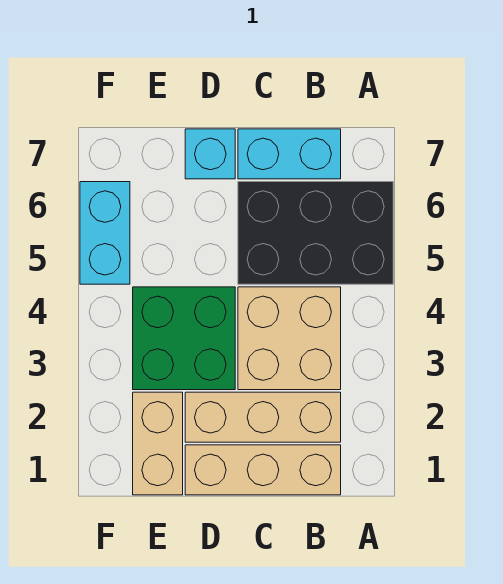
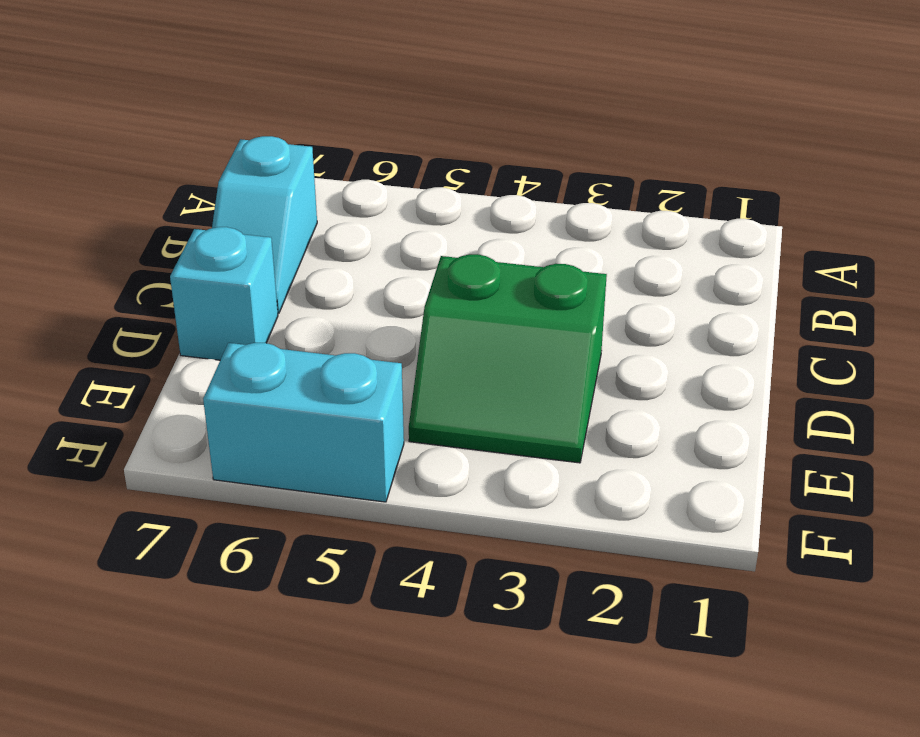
cyan 1x2 slope [212,136,317,313] -> cyan 1x2 brick [238,129,341,179]
green 2x2 slope [409,254,607,463] -> green 2x2 brick [133,287,235,390]
none -> black 2x3 brick [238,182,393,284]
none -> tan 1x3 brick [185,445,341,495]

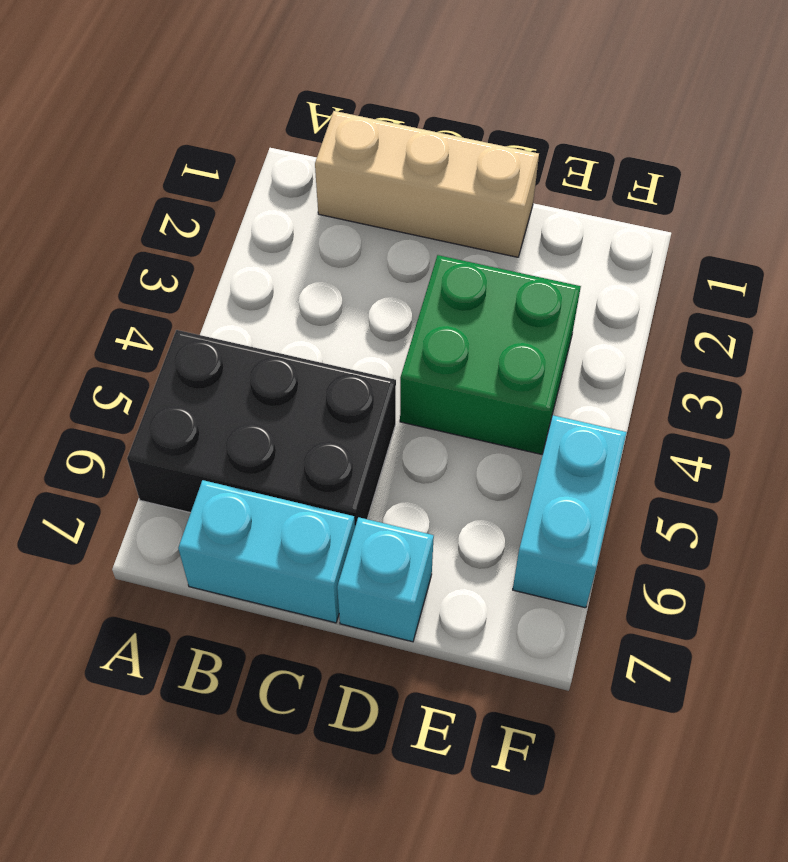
none -> tan 1x3 brick [185,392,341,442]
none -> tan 2x2 brick [238,287,341,390]

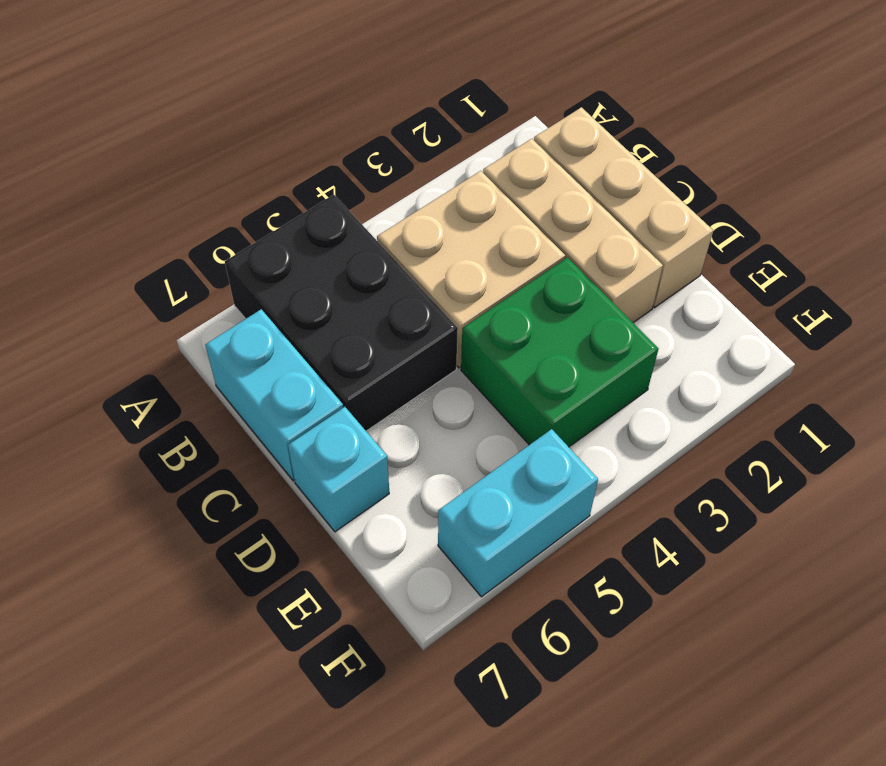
none -> tan 1x2 brick [133,392,183,495]

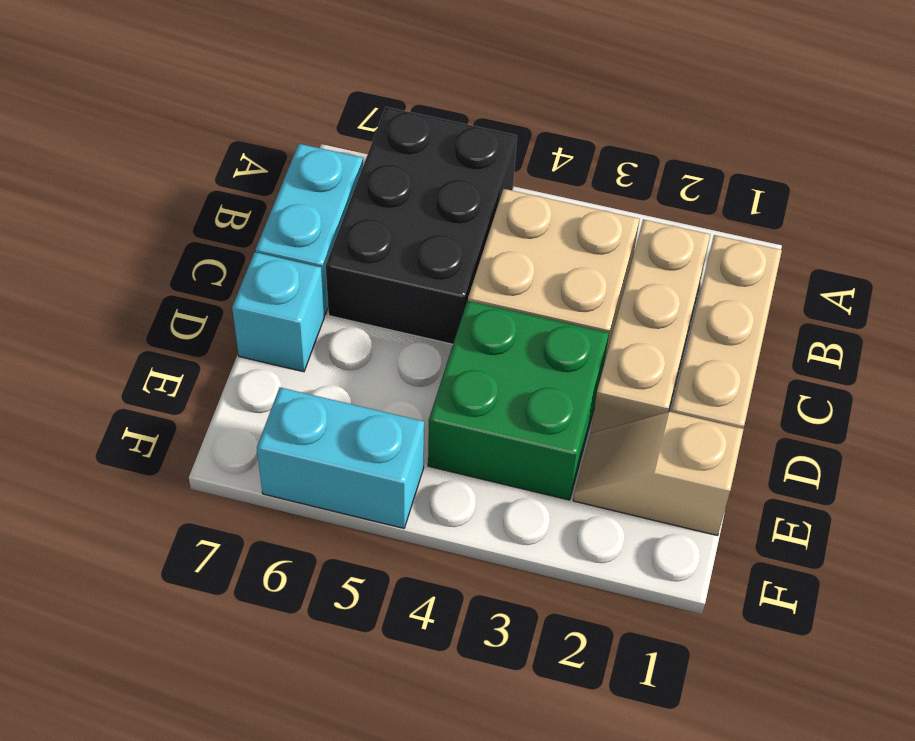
tan 1x2 slope [573,412,744,536] -> tan 1x2 brick [133,392,183,495]

